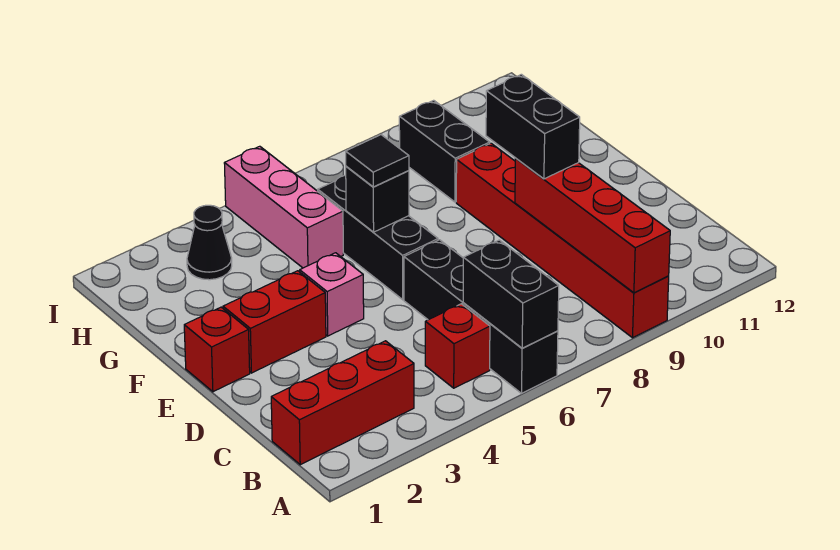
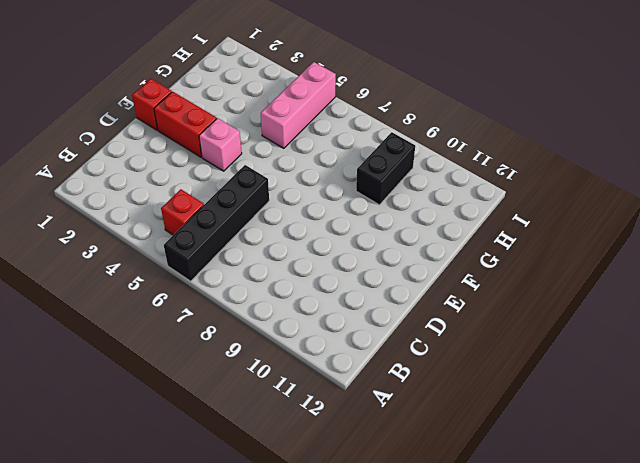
none -> red 1x6 brick [456,143,669,338]
none -> red 1x3 brick [271,341,414,465]
none -> black 1x3 brick [318,175,438,300]

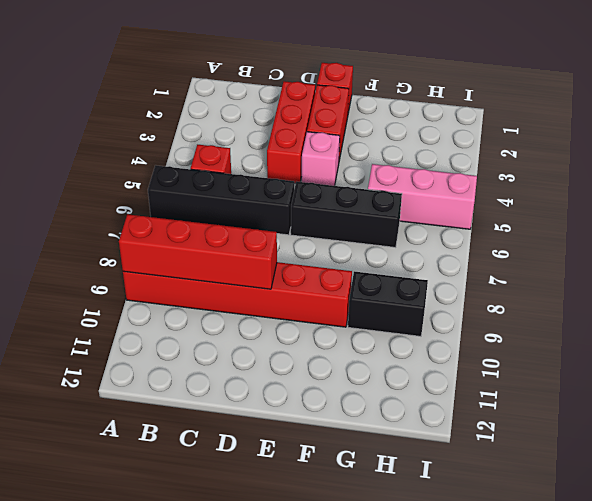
red 1x3 brick [267,81,315,183] -> red 1x3 brick moved to [271,341,414,465]
none -> black 1x1 cone [187,205,232,280]
none -> black 1x2 brick [463,240,559,348]
none -> black 1x1 brick [346,166,409,232]

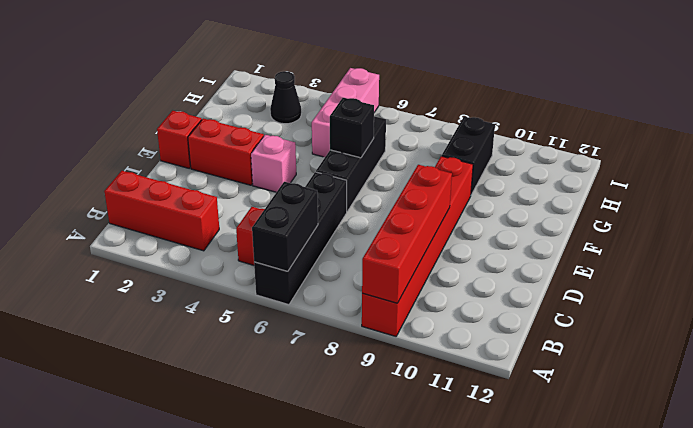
none -> black 1x2 brick [486,74,580,179]
none -> black 1x1 tile [346,135,409,187]

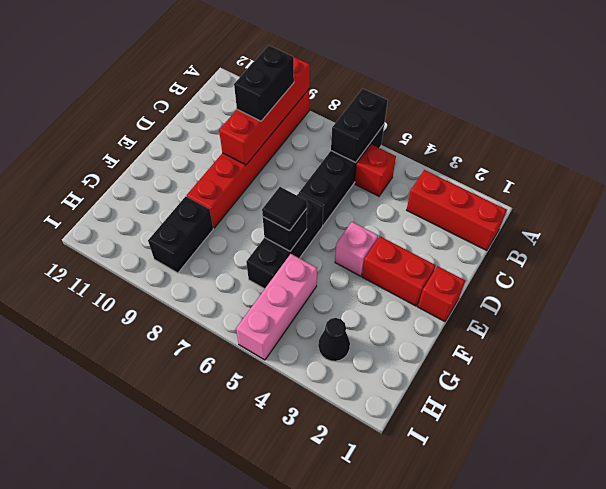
black 1x2 brick [234,45,294,121] -> black 1x2 brick moved to [486,74,580,179]

